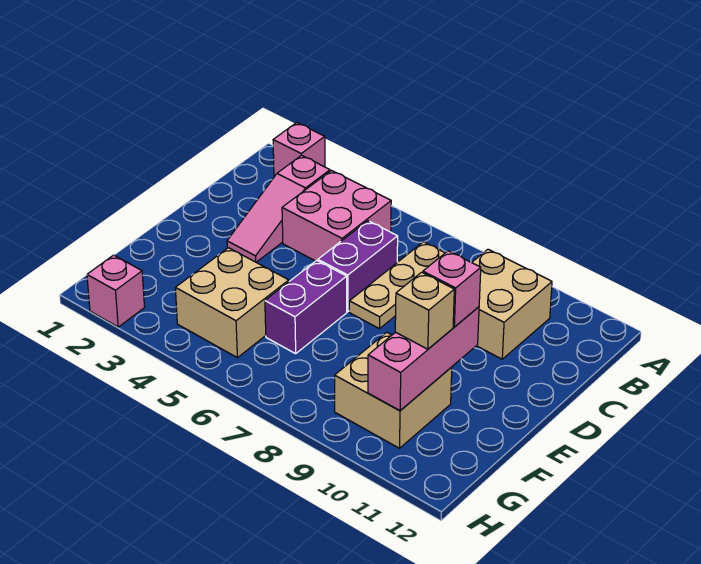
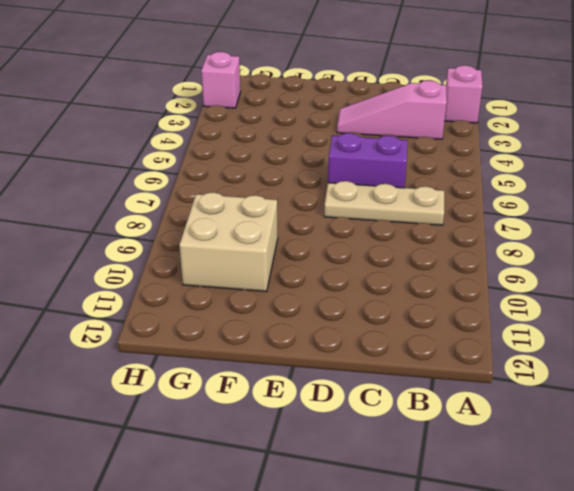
none -> pink 2x2 brick [282,171,391,261]
none -> tan 2x2 brick [472,249,552,359]
none -> purple 1x2 brick [265,260,347,354]

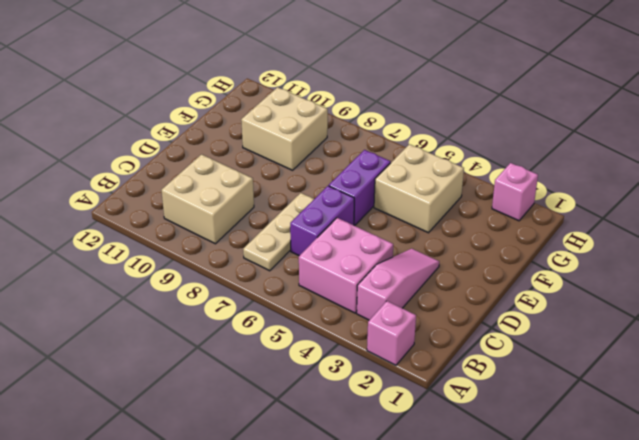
none -> pink 1x3 brick [368,307,479,411]
none -> pink 1x1 brick [423,251,481,327]
none -> tan 1x1 brick [395,272,454,349]

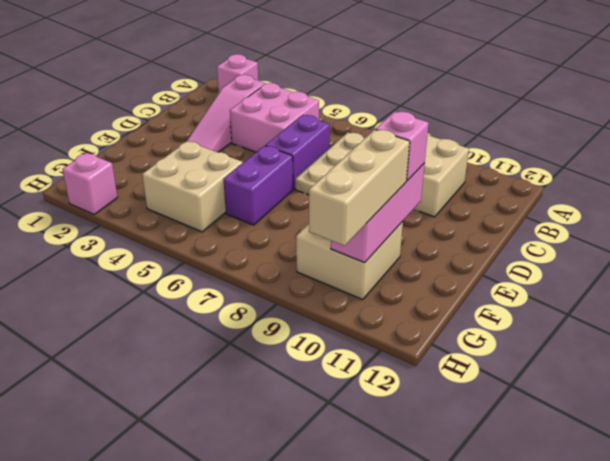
tan 1x3 brick [309,130,410,246] -> tan 1x1 brick [395,272,454,349]

